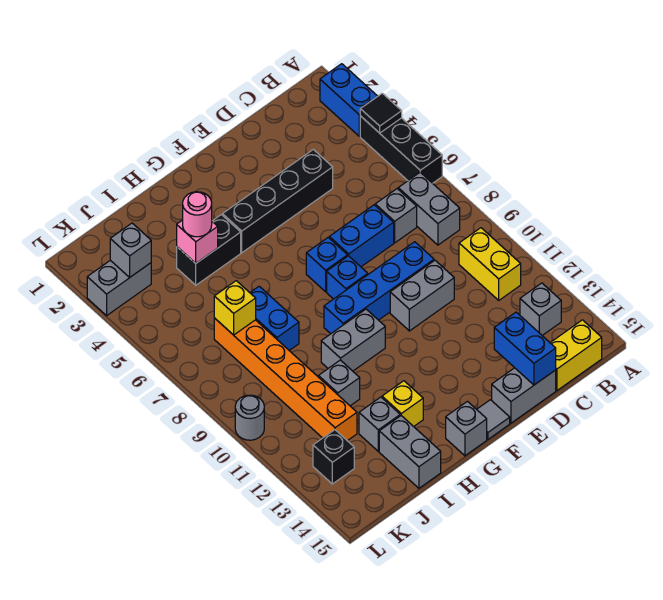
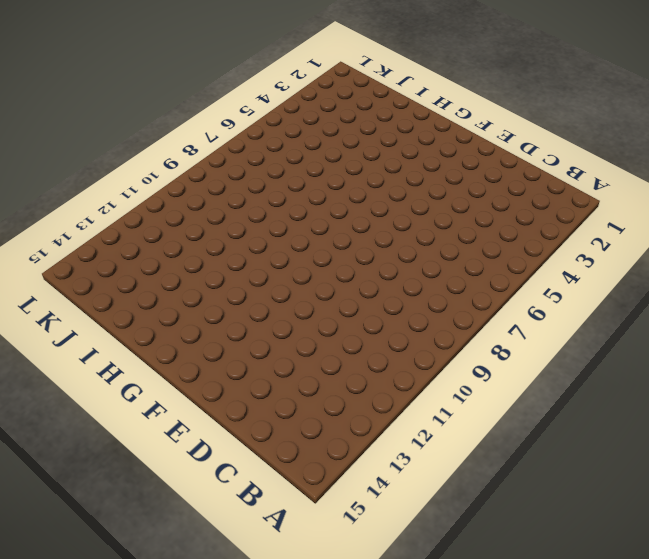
none -> blue 1x2 brick [320,64,378,137]
none -> black 1x3 brick [360,116,442,183]
none -> grey 1x2 brick [398,172,460,245]
none -> yellow 1x2 brick [459,228,521,300]

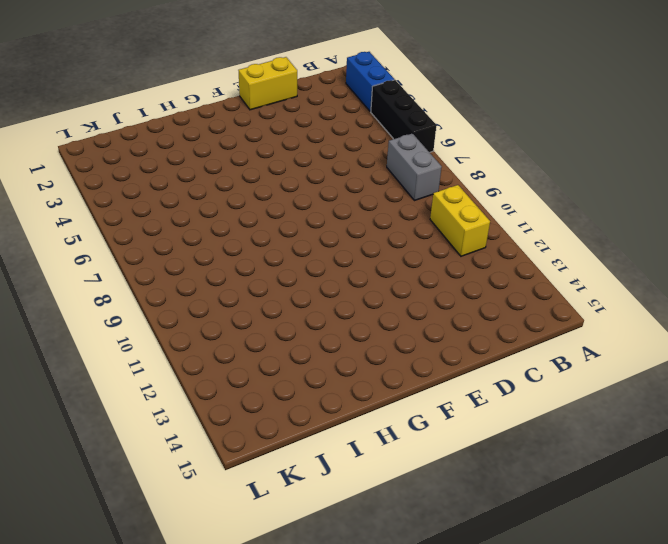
yellow 1x2 brick [238,57,297,110] -> yellow 1x2 brick moved to [550,320,602,391]
none -> grey 1x1 brick [520,283,561,335]
none -> grey 1x1 brick [375,189,417,243]
none -> black 1x4 brick [223,149,333,253]
none -> blue 1x2 brick [329,205,394,267]

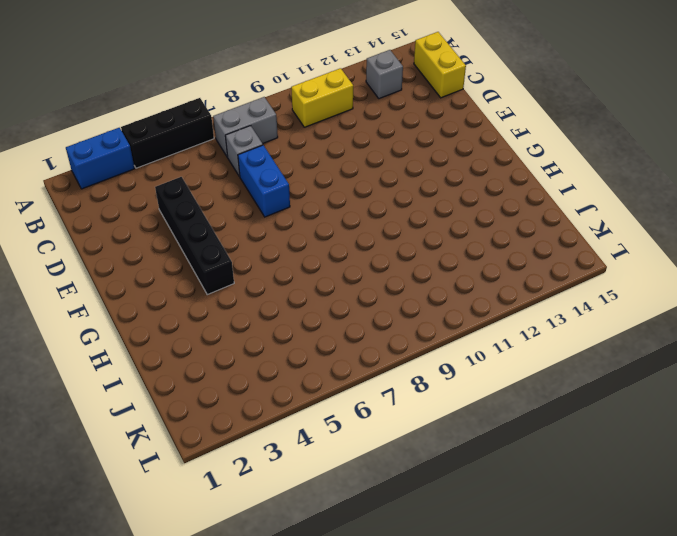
none -> blue 1x4 brick [324,242,434,334]
none -> grey 1x2 brick [390,260,454,331]
none -> grey 1x2 brick [492,368,556,423]
none -> blue 1x1 brick [306,238,348,292]

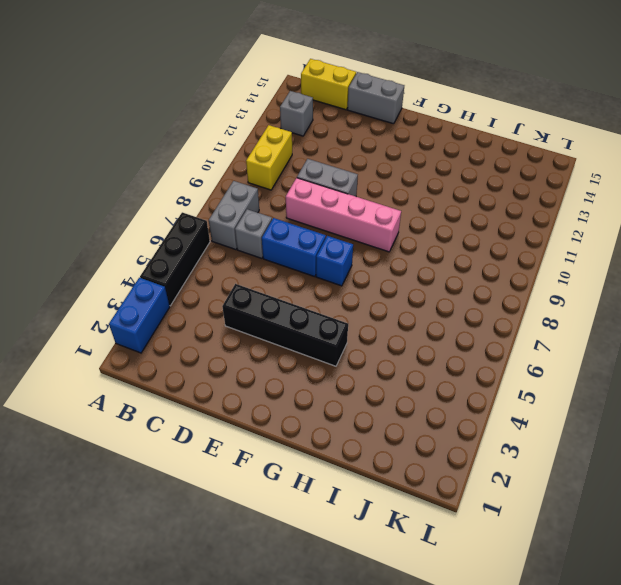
pink 1x4 brick [286,178,401,252] -> blue 1x4 brick [324,242,434,334]
none -> blue 1x1 brick [327,256,368,299]
none -> grey 1x1 tile [477,400,510,439]
none -> grey 1x2 brick [321,309,385,371]
none -> grey 1x1 brick [446,401,487,456]

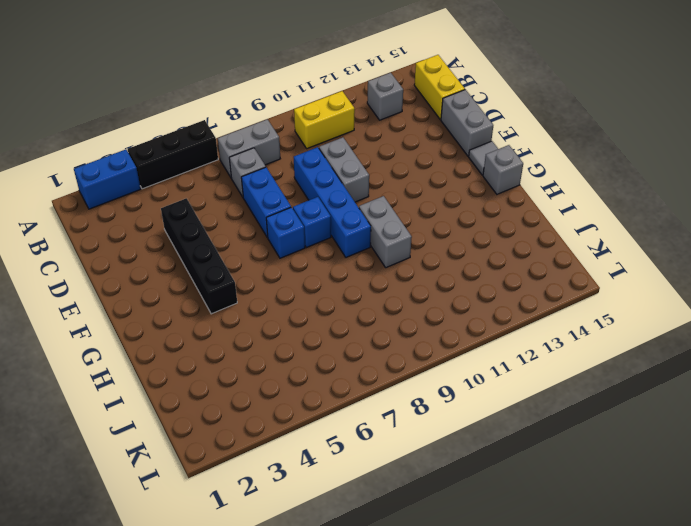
none -> black 1x2 brick [177,215,241,285]
none -> yellow 1x1 brick [382,381,423,427]
none -> blue 1x2 brick [250,286,299,350]
none -> grey 1x1 brick [318,360,360,406]

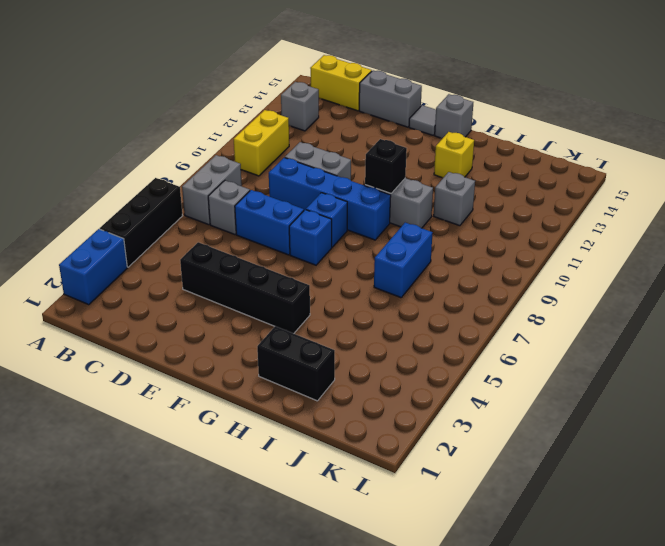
black 1x1 brick [365,139,407,193] -> black 1x1 brick moved to [313,430,354,484]
black 1x2 brick [257,326,335,401] -> black 1x2 brick moved to [177,215,241,285]
none -> grey 1x1 brick [359,397,400,451]
none -> grey 1x2 brick [379,416,441,488]
none -> orange 1x6 brick [214,318,357,441]
none -> grey 1x2 brick [87,260,151,316]

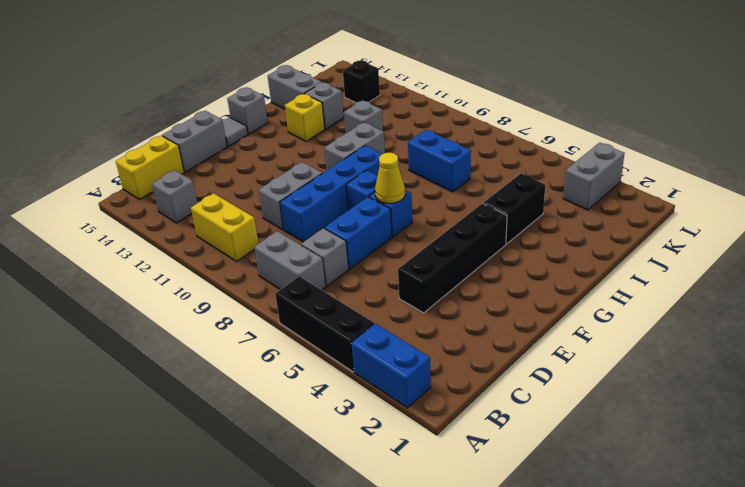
yellow 1x1 cone [375,153,405,204] -> none
none -> orange 1x6 brick [214,318,357,441]
none -> grey 1x1 round brick [235,395,264,440]
none -> black 1x1 tile [360,93,402,133]
none -> blue 1x2 brick [494,312,556,385]

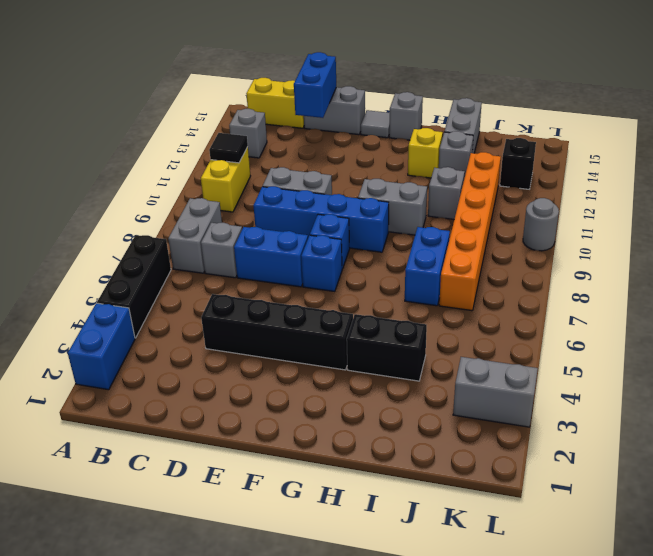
black 1x1 tile [209,133,248,163] -> black 1x1 tile moved to [360,93,402,133]
none -> pink 1x1 brick [177,220,218,263]
none -> yellow 1x1 brick [214,281,256,335]
none -> grey 1x1 brick [110,223,151,278]
none -> pink 1x1 round brick [183,192,212,237]

